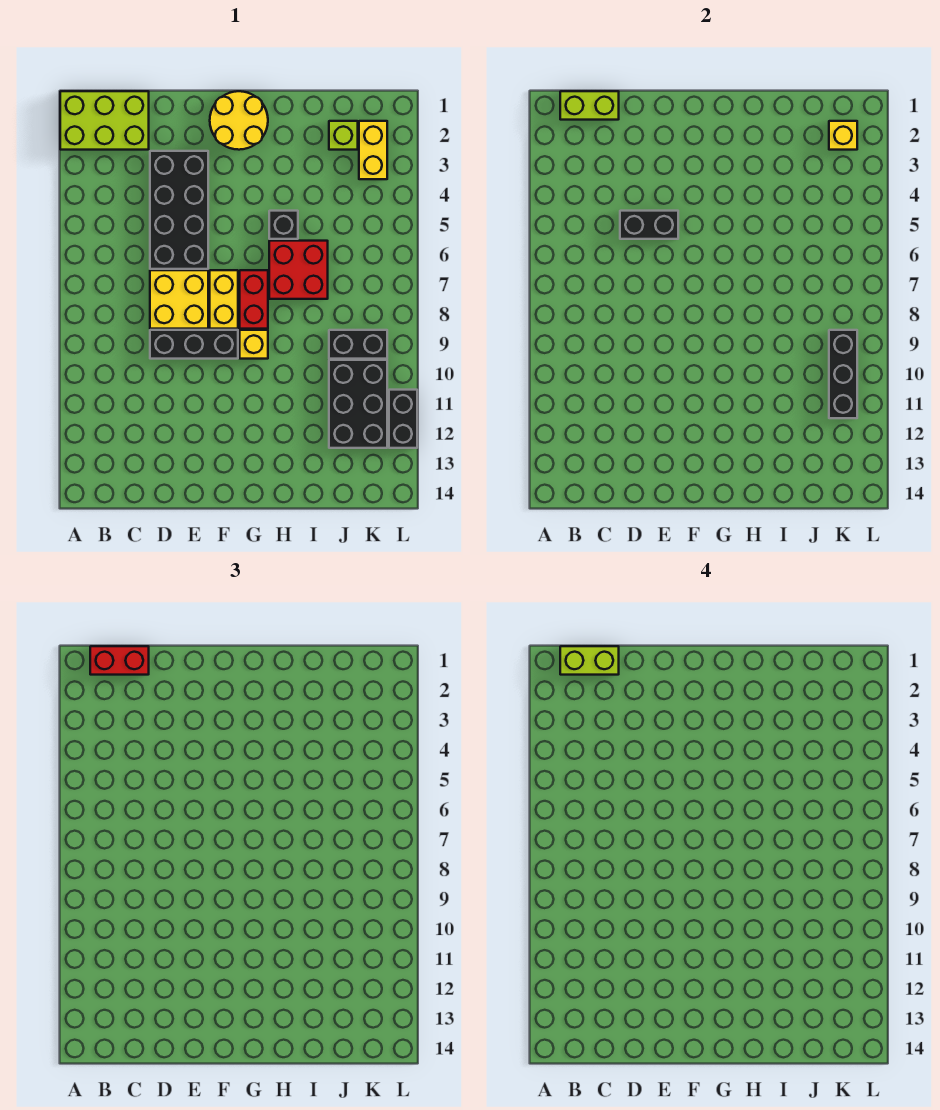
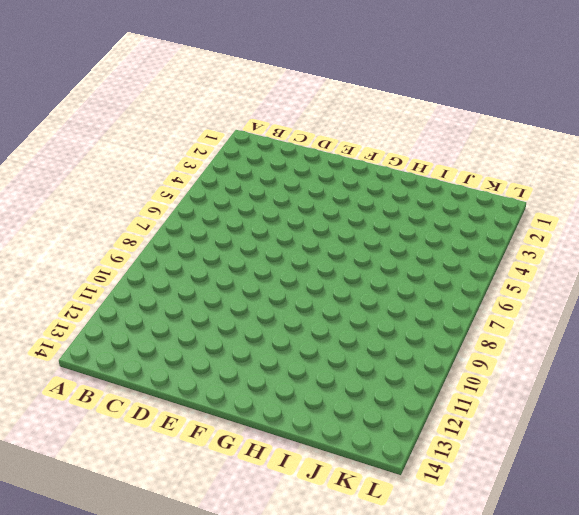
none -> lime 2x3 brick [60,91,149,150]
none -> black 2x4 brick [150,151,208,269]
none -> yellow 2x2 brick [150,270,208,329]

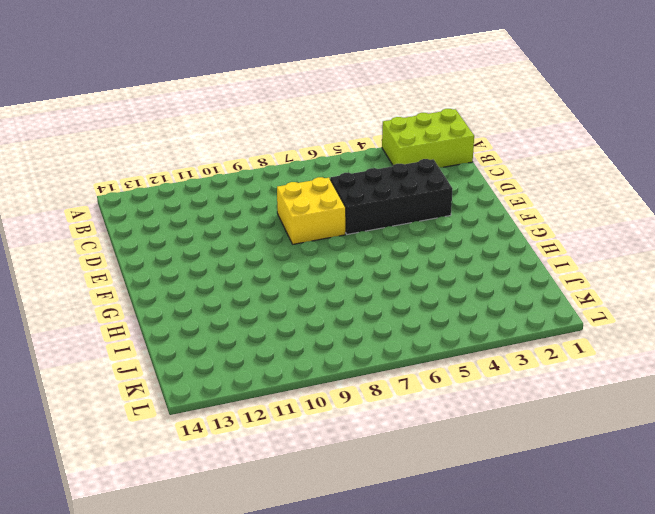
lime 2x3 brick [382,109,474,167] -> lime 2x3 brick turned to [60,91,149,150]
none -> black 1x3 brick [150,330,238,359]
none -> yellow 2x2 round brick [210,91,268,150]
none -> yellow 1x2 brick [210,270,238,329]

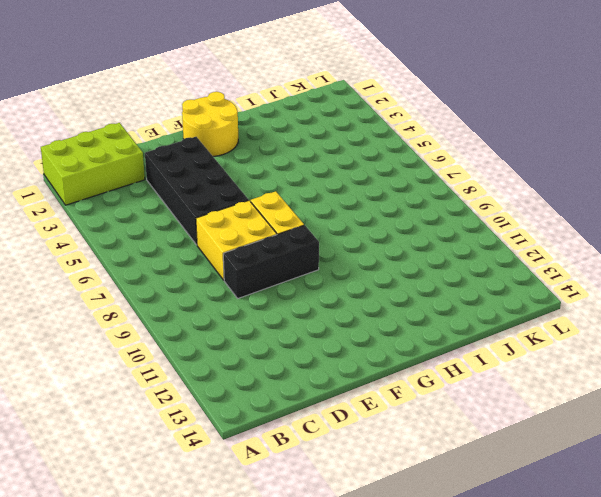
none -> red 1x2 brick [240,270,268,329]
none -> yellow 1x1 brick [240,330,268,359]
none -> black 1x1 brick [269,211,298,239]

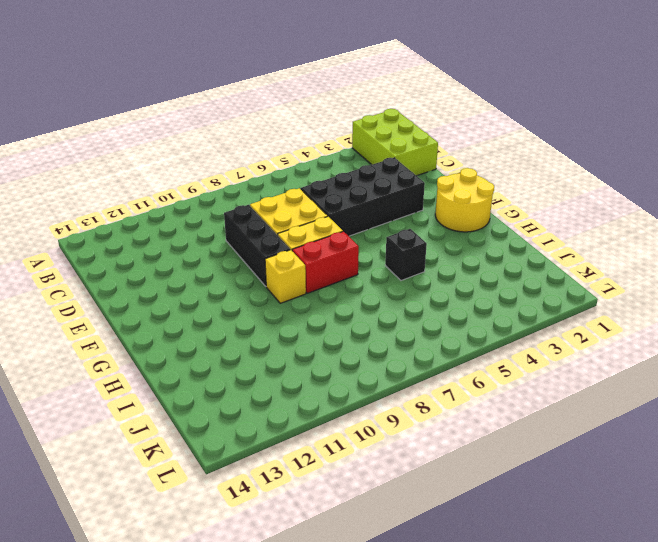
none -> red 2x2 brick [269,241,328,299]
none -> lime 1x1 brick [329,121,358,150]
none -> black 1x2 brick [329,330,387,359]

